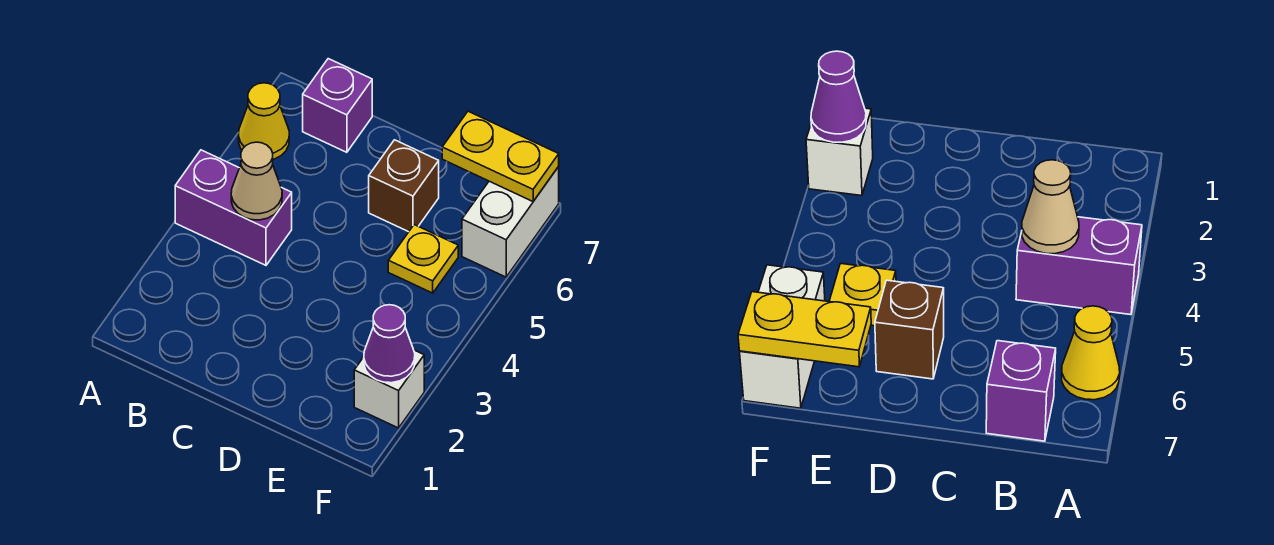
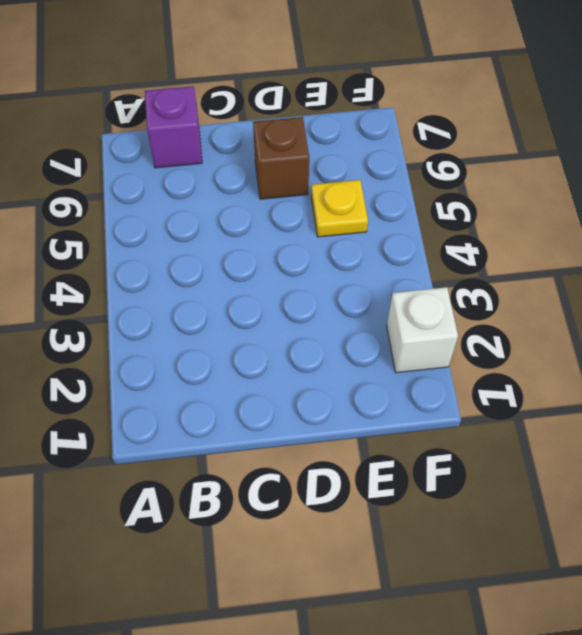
none -> purple 1x2 brick [175,150,292,265]
none -> yellow 1x1 cone [239,83,289,159]

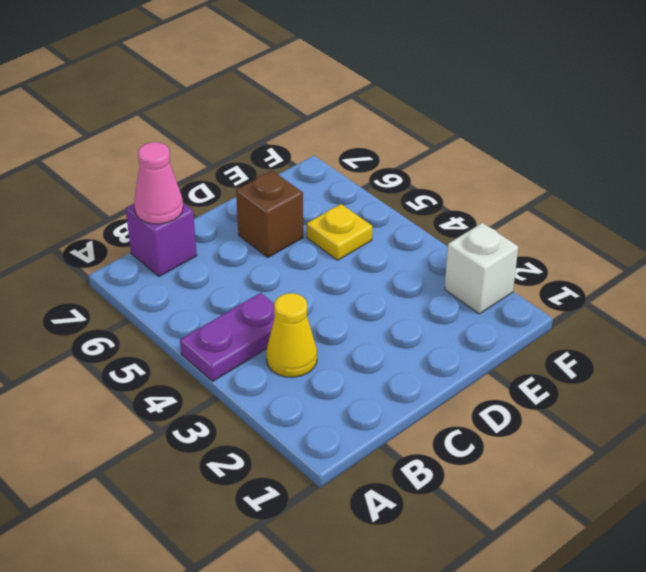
purple 1x2 plate [180,293,275,381] -> purple 1x2 brick [175,150,292,265]
yellow 1x1 cone [266,293,317,377] -> yellow 1x1 cone moved to [239,83,289,159]
pink 1x1 cone [134,142,183,224] -> none
none -> white 1x2 brick [462,167,559,277]
none -> tan 1x1 cone [231,142,282,220]

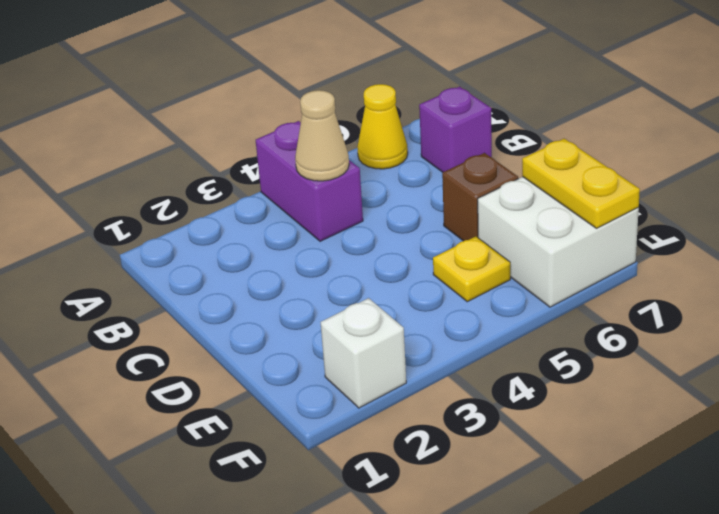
white 2x2 brick [478,177,639,307] -> white 1x2 brick [462,167,559,277]
none -> purple 1x1 cone [364,305,415,383]

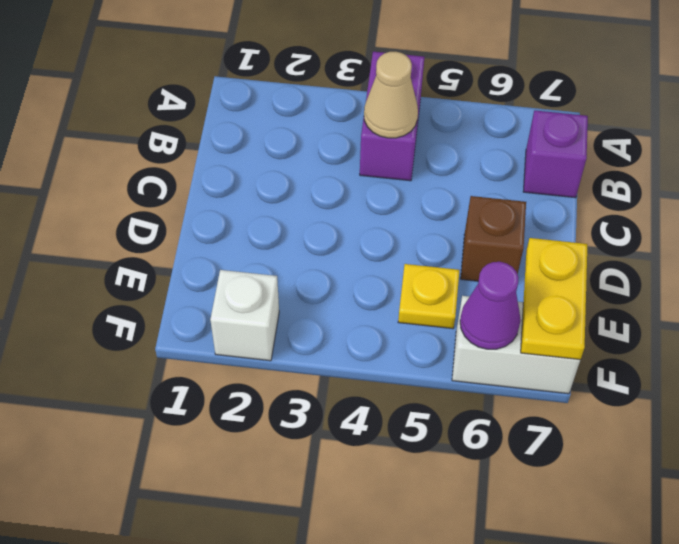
purple 1x1 cone [460,262,521,349] -> purple 1x1 cone moved to [364,305,415,383]
none -> yellow 1x1 cone [239,83,289,159]

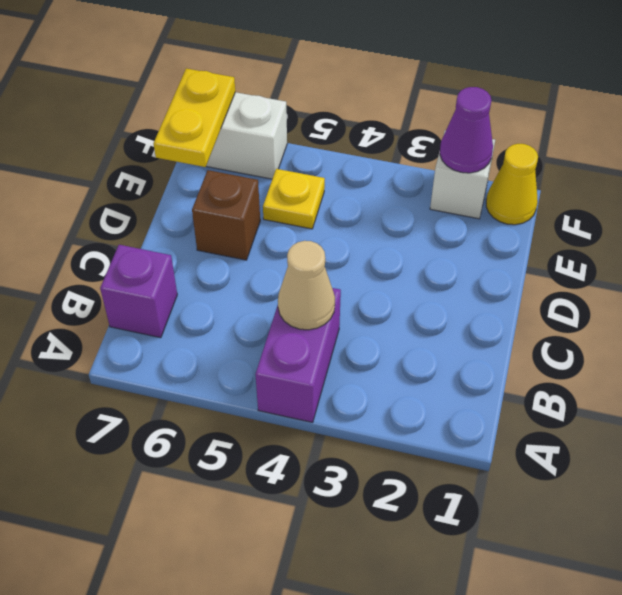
yellow 1x1 cone [486,144,538,225] -> yellow 1x1 cone moved to [239,83,289,159]

